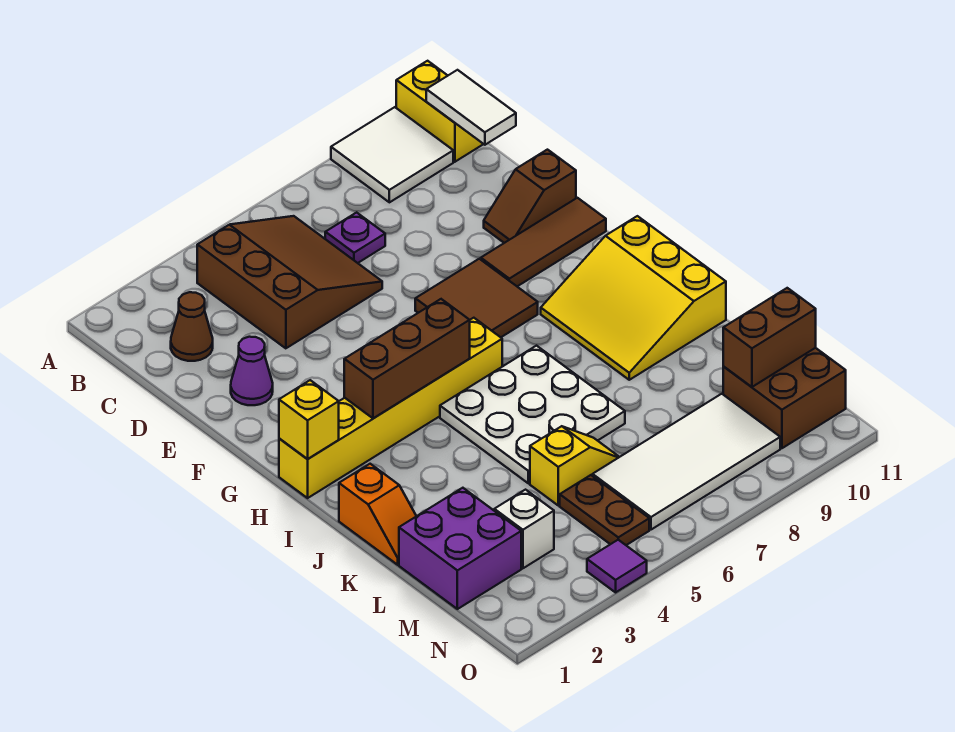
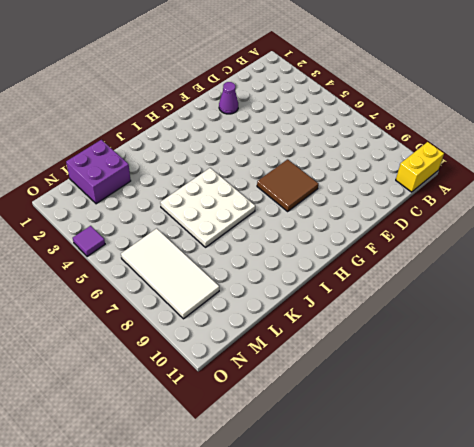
none -> white 2x2 tile [331,107,453,202]
none -> brown 3x3 slope [197,216,382,348]
none -> brown 1x1 cone [171,292,213,361]

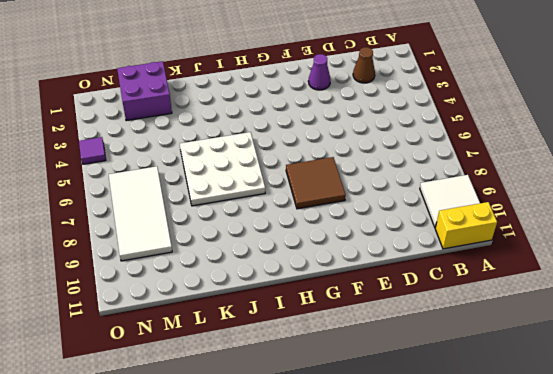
none -> brown 3x3 slope [197,216,382,348]
none -> purple 1x1 plate [325,212,385,263]
none -> brown 1x2 slope [484,150,576,243]

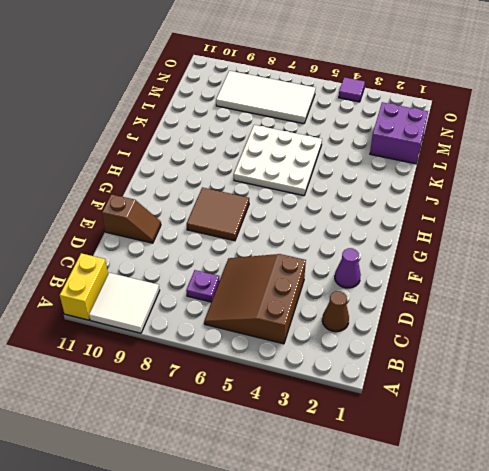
none -> brown 1x3 tile [481,198,606,286]
none -> yellow 1x6 brick [279,318,502,498]
none -> yellow 3x3 slope [541,216,726,380]

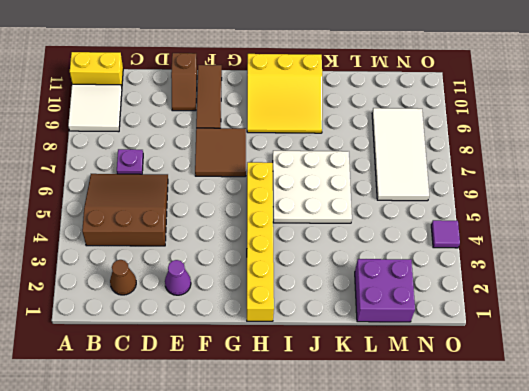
none -> orange 1x2 slope [339,464,416,565]
none -> yellow 1x2 slope [530,426,619,506]
none -> white 1x1 brick [494,490,554,568]

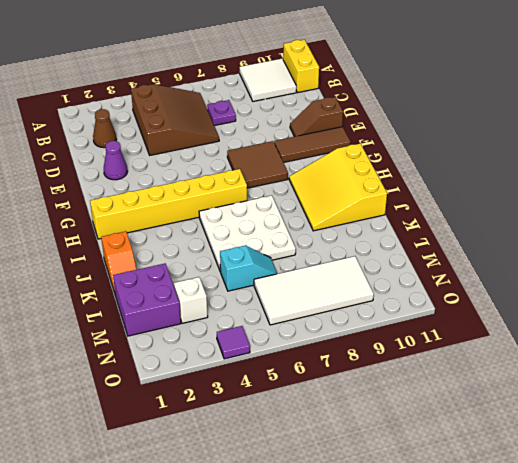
cyan 1x2 slope [220,246,277,291] -> yellow 1x2 slope [530,426,619,506]
none -> brown 1x2 plate [560,475,649,545]
none -> brown 2x2 brick [723,348,846,448]
none -> white 1x2 tile [426,70,516,145]

